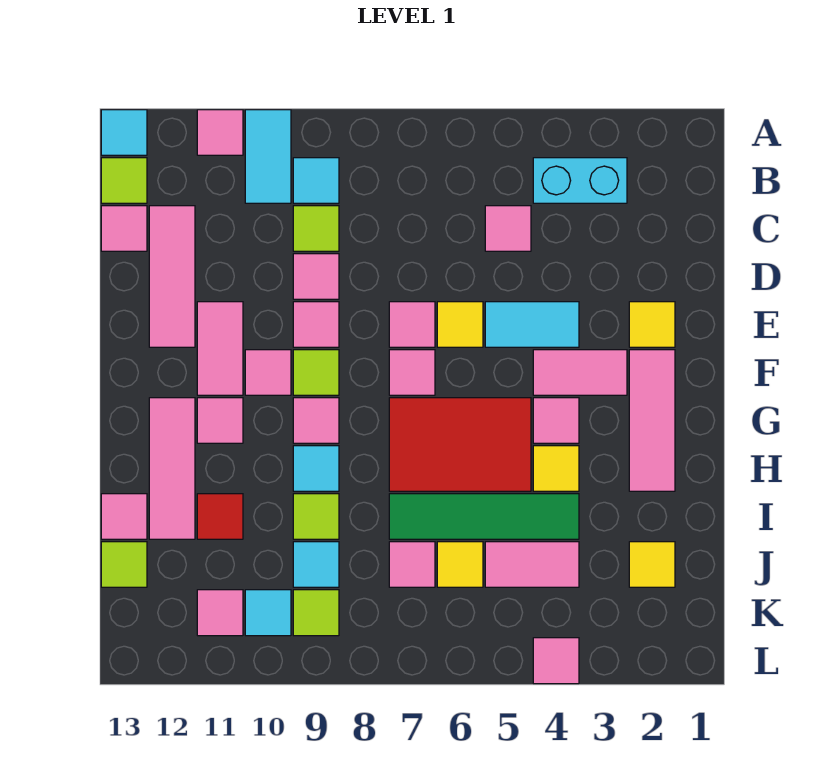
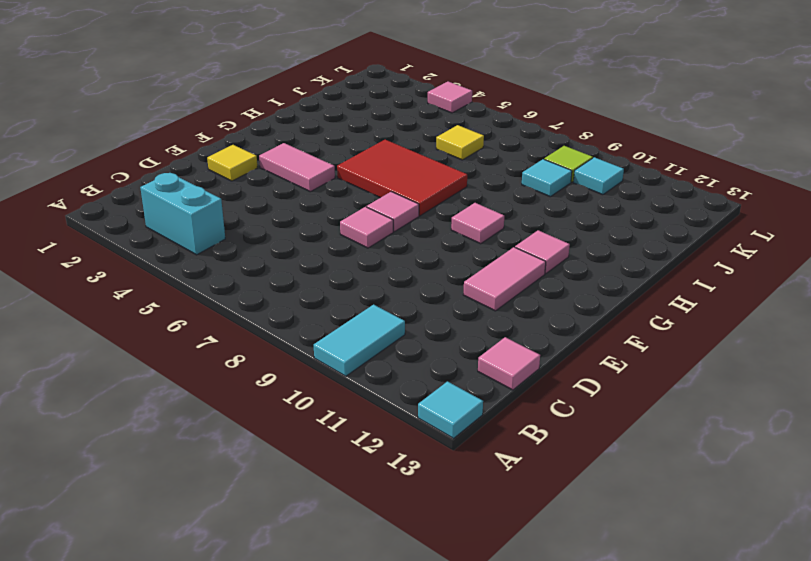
none -> pink 1x1 tile [197,110,243,155]
none -> cyan 1x1 tile [293,158,339,203]
none -> lime 1x1 tile [101,158,147,203]
none -> pink 1x1 tile [485,206,531,251]

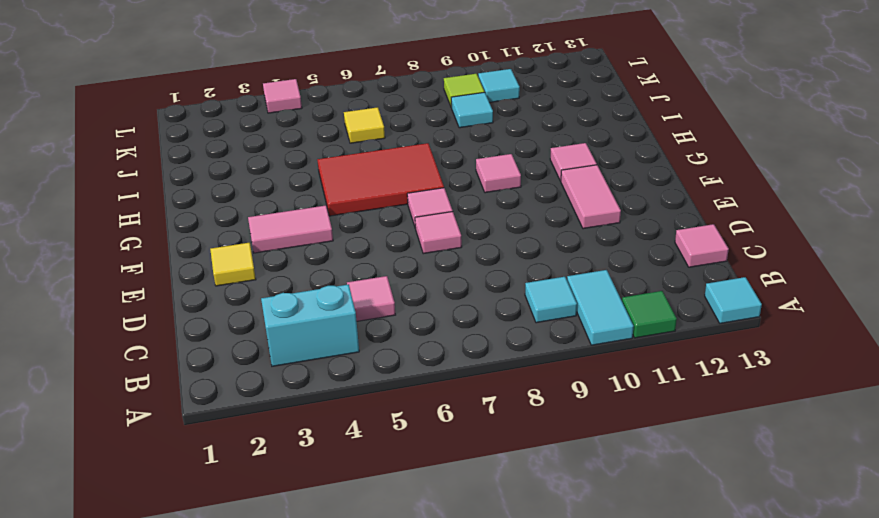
green 1x1 tile [622,291,677,338] -> pink 1x1 tile [197,110,243,155]
none -> lime 1x1 tile [101,158,147,203]
none -> lime 1x1 tile [293,206,339,251]
none -> pink 1x3 tile [149,206,195,347]
none -> pink 1x1 tile [293,254,339,299]

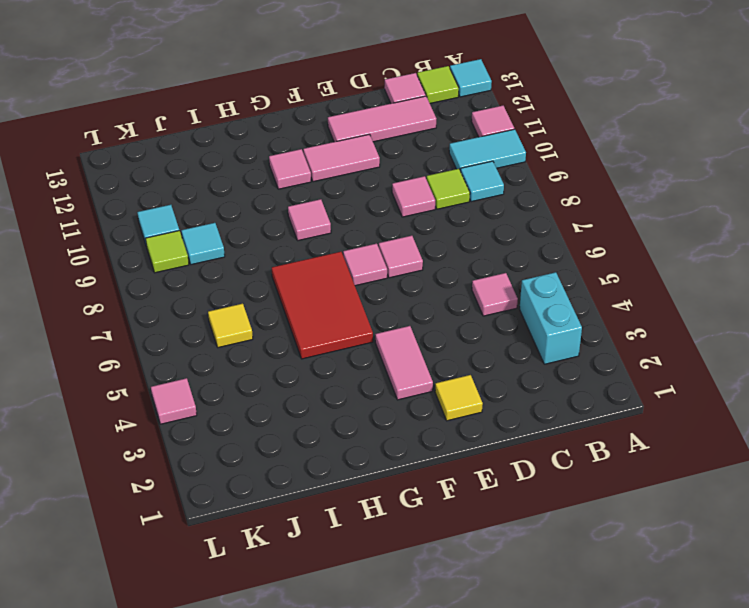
none -> cyan 1x2 tile [485,302,579,347]
none -> yellow 1x1 tile [437,302,483,347]
none -> pink 1x1 tile [293,302,339,347]
none -> pink 1x3 tile [629,350,675,491]

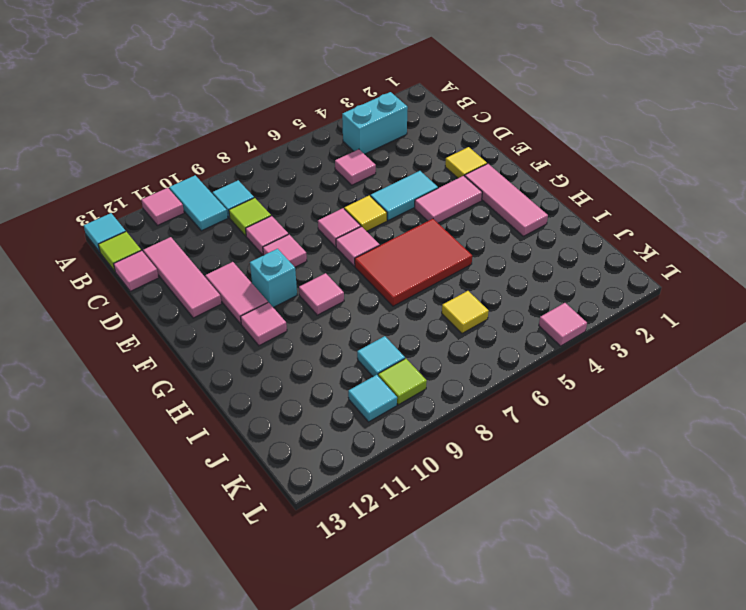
cyan 1x1 brick [250,249,297,308] -> pink 1x1 tile [245,350,291,395]
none -> lime 1x1 tile [293,350,339,395]
none -> pink 1x1 tile [533,398,579,443]
none -> pink 1x3 tile [149,398,195,539]
none -> yellow 1x1 tile [533,446,579,491]

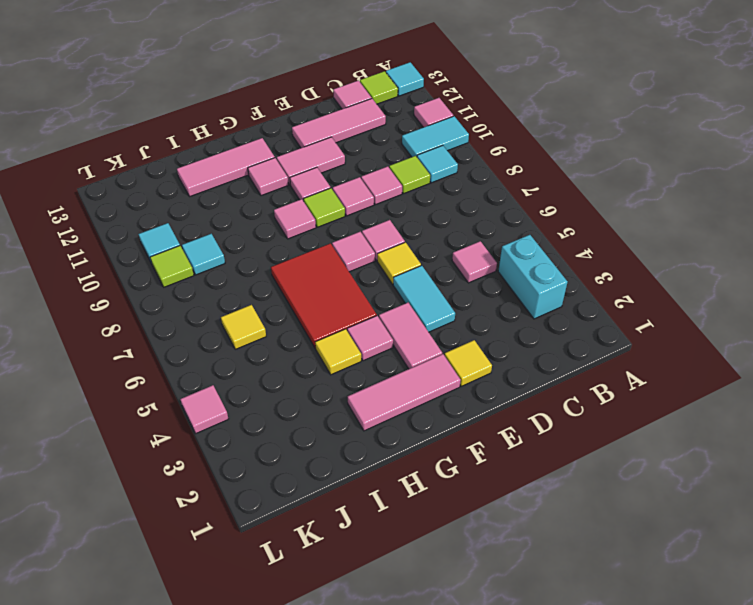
none -> cyan 1x1 tile [293,446,339,491]
none -> green 1x4 tile [389,494,579,539]
none -> lime 1x1 tile [293,494,339,539]
none -> red 1x1 tile [197,494,243,539]

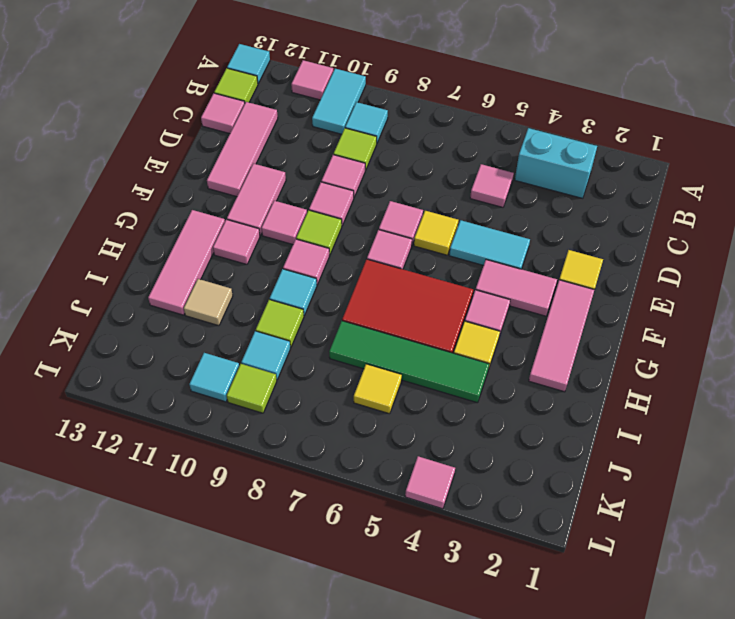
tan 1x1 tile [184,279,233,326] -> red 1x1 tile [197,494,243,539]
none -> pink 1x1 tile [101,494,147,539]
none -> yellow 1x1 tile [629,542,675,587]
none -> pink 1x2 tile [485,542,579,587]
none -> pink 1x1 tile [389,542,435,587]

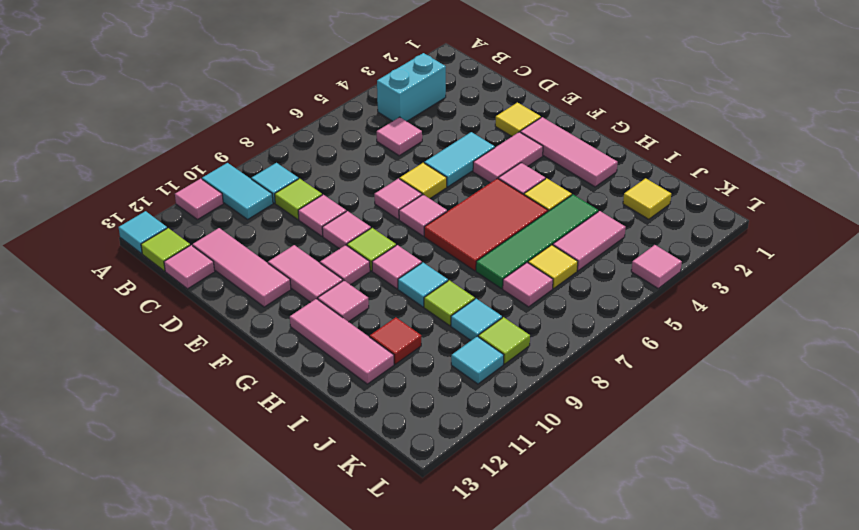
none -> pink 1x1 tile [101,494,147,539]
none -> lime 1x1 tile [101,542,147,587]
none -> pink 1x1 tile [197,590,243,636]

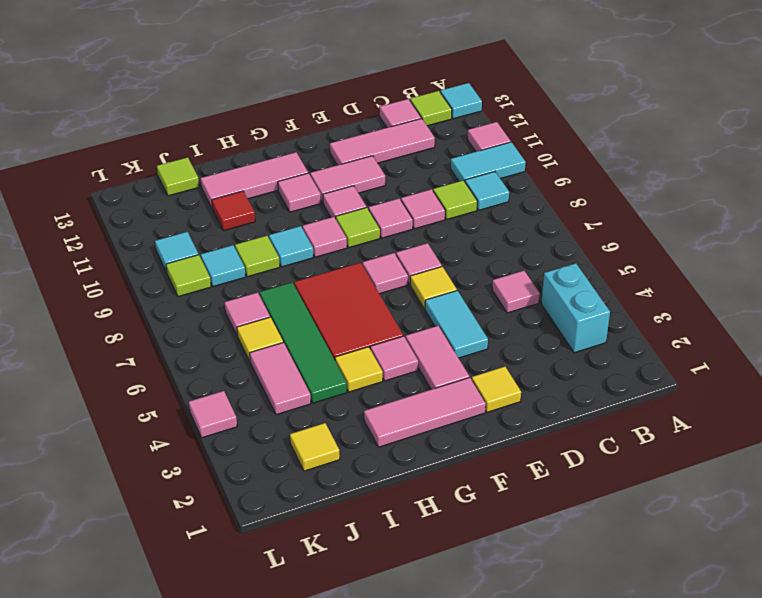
none -> pink 1x1 tile [101,494,147,539]
none -> pink 1x1 tile [197,590,243,636]

